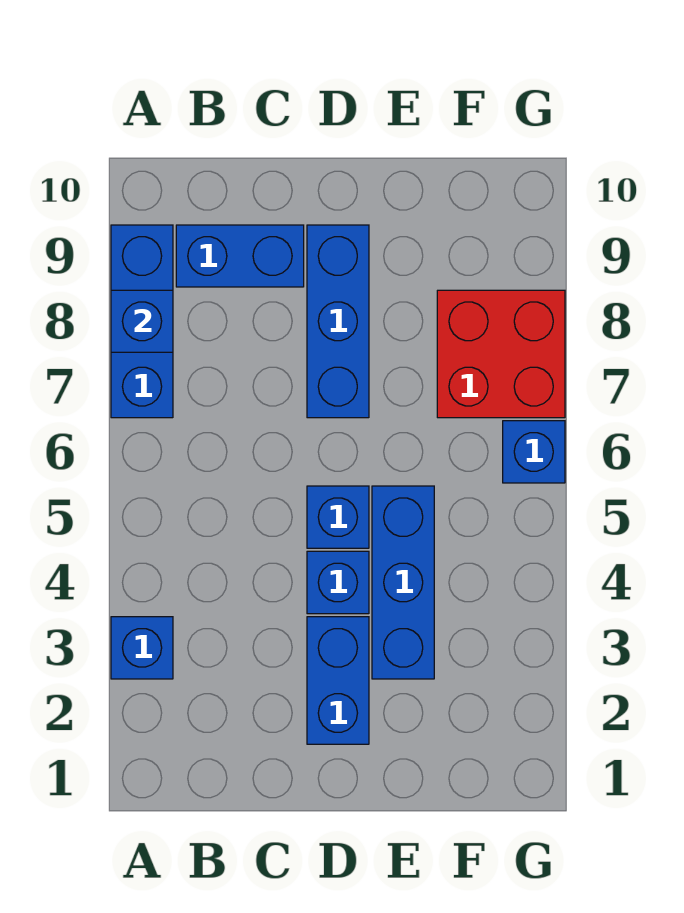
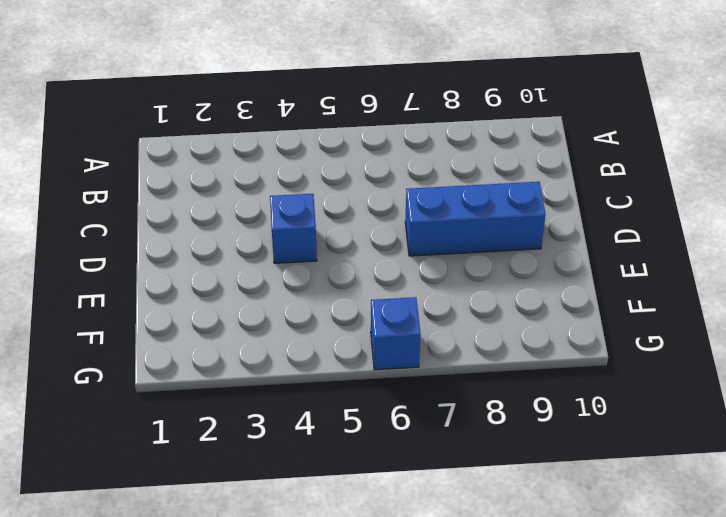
none -> blue 1x1 brick [111,617,173,679]
none -> blue 1x3 brick [111,225,173,418]

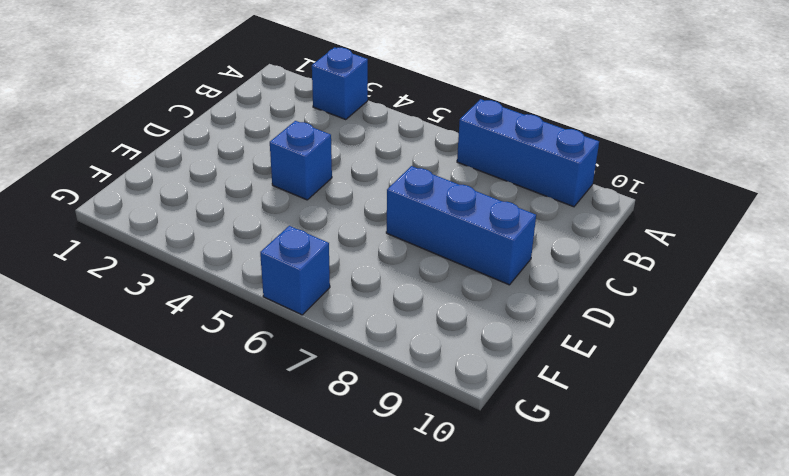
none -> blue 1x2 brick [176,225,304,287]
none -> blue 1x2 brick [307,617,369,744]

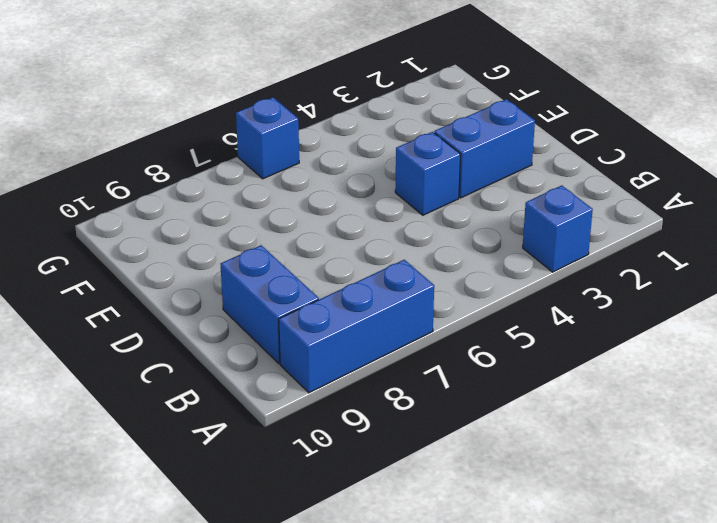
none -> blue 1x1 brick [307,486,369,548]
none -> blue 1x3 brick [307,225,369,418]

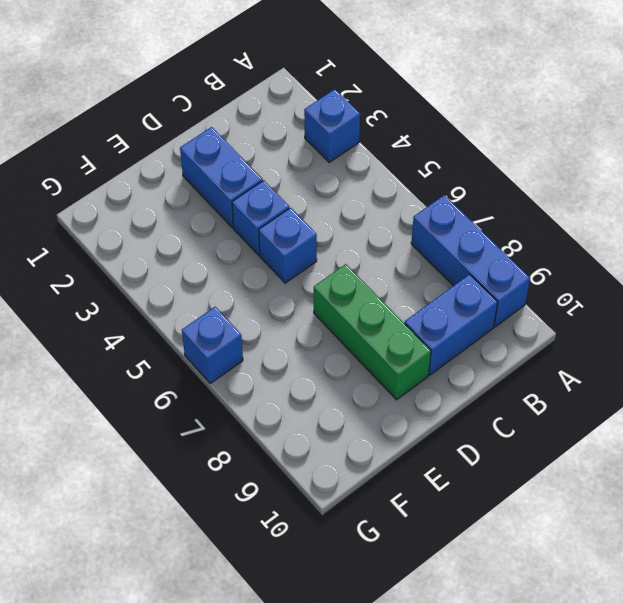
green 1x3 brick [314,264,431,400] -> blue 1x3 brick [307,225,369,418]
none -> blue 1x3 brick [372,486,434,679]
none -> red 2x2 brick [437,290,565,418]

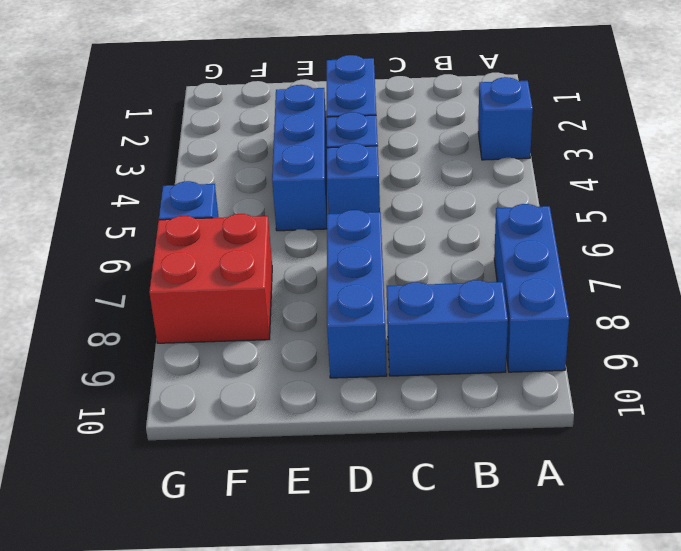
none -> blue 1x1 brick [111,290,173,352]

